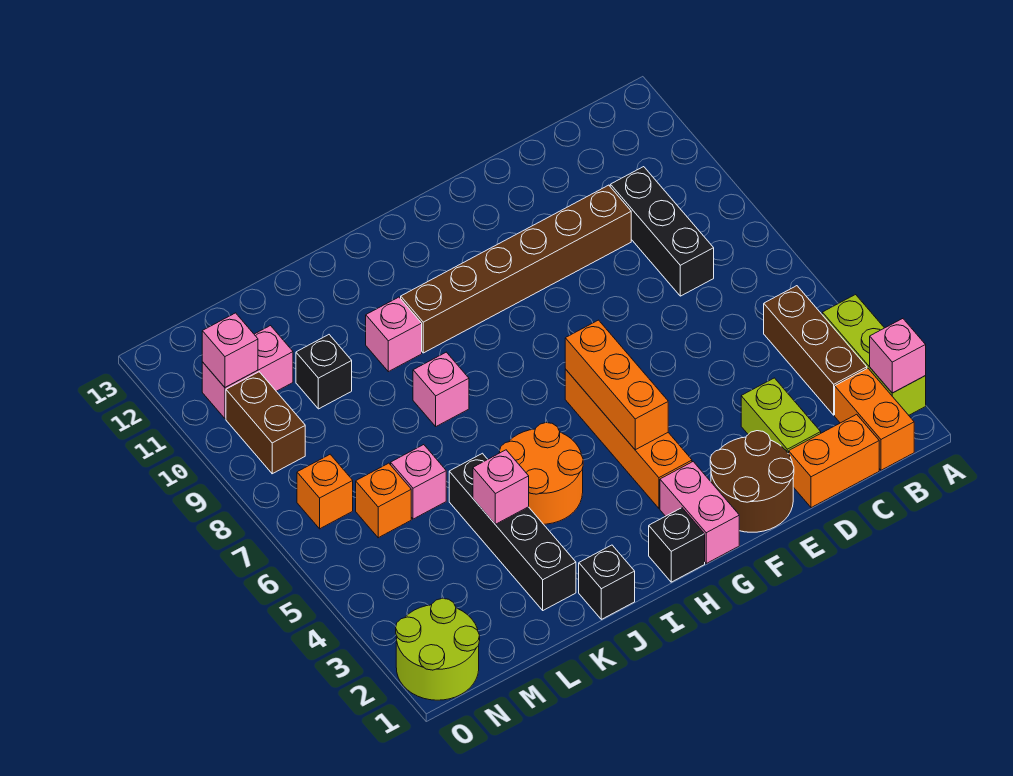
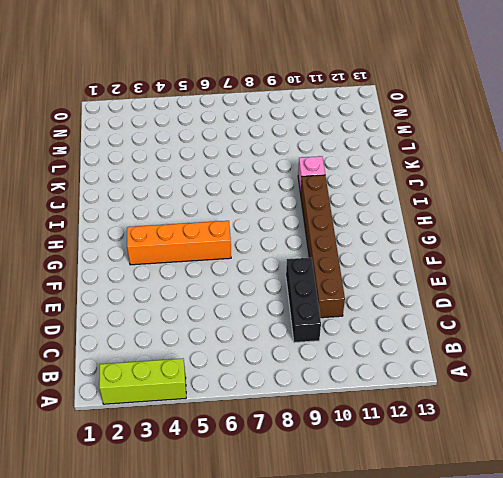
black 1x3 brick [286,257,321,343] -> black 1x3 brick turned to [610,167,714,296]
none -> orange 1x2 brick [835,368,914,470]
none -> brown 1x3 brick [764,286,867,415]
none -> orange 1x2 brick [789,414,879,508]

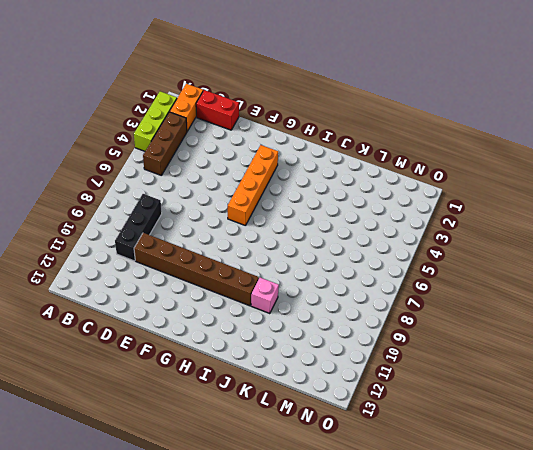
red 1x2 brick [196,90,239,130] -> orange 1x2 brick [789,414,879,508]
none -> lime 1x2 brick [741,378,821,454]
none -> brown 2x2 round brick [710,431,794,532]
none -> pink 1x2 brick [660,462,739,563]

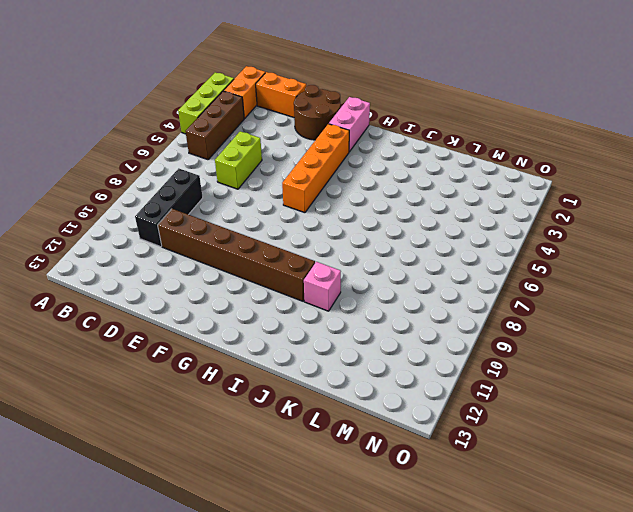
lime 1x2 brick [215,131,262,189] -> lime 1x2 brick moved to [741,378,821,454]
none -> black 1x1 brick [649,508,705,582]
none -> orange 2x2 round brick [499,423,583,524]
none -> black 1x1 brick [579,545,635,619]

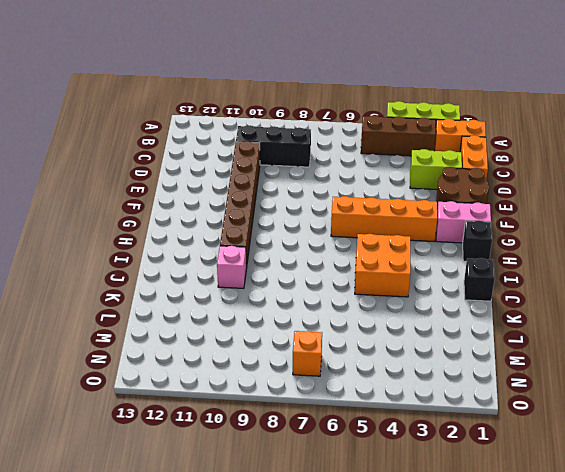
orange 2x2 brick [355,234,410,297] -> orange 2x2 round brick [499,423,583,524]
none -> pink 1x1 brick [413,352,469,426]
none -> black 1x4 brick [449,453,576,610]
none -> pink 1x1 brick [391,445,446,519]

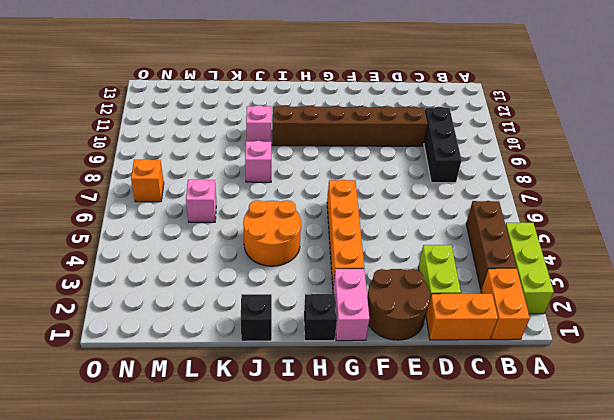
none -> black 1x4 brick [449,453,576,610]
none -> black 1x1 brick [296,335,352,409]
none -> orange 1x1 brick [356,463,411,538]

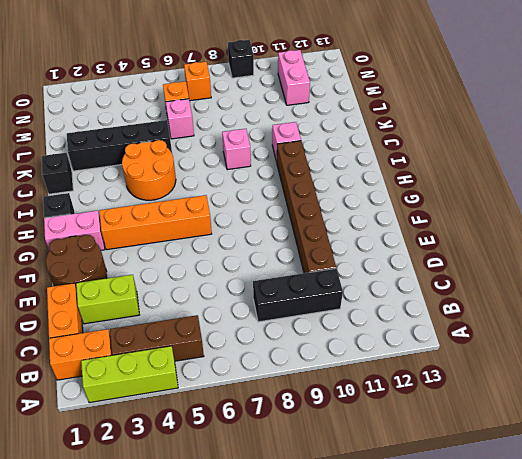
black 1x1 brick [228,40,254,78] -> black 1x1 brick moved to [296,335,352,409]
none -> lime 2x2 round brick [396,598,480,700]
none -> brown 1x2 brick [226,372,305,474]
none -> pink 1x1 brick [870,319,926,393]

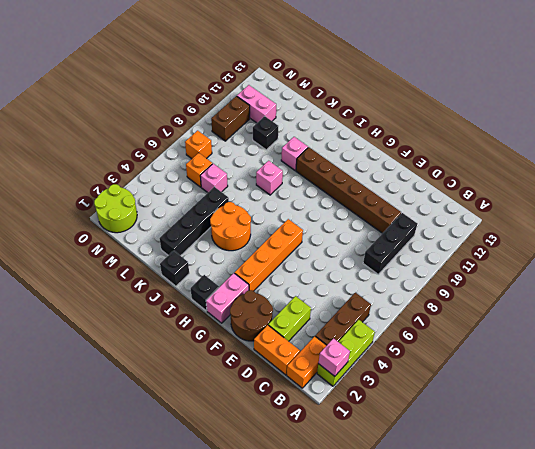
none -> orange 1x3 brick [565,320,668,450]
none -> pink 1x1 brick [473,450,529,524]
none -> pink 1x1 brick [202,313,258,388]

